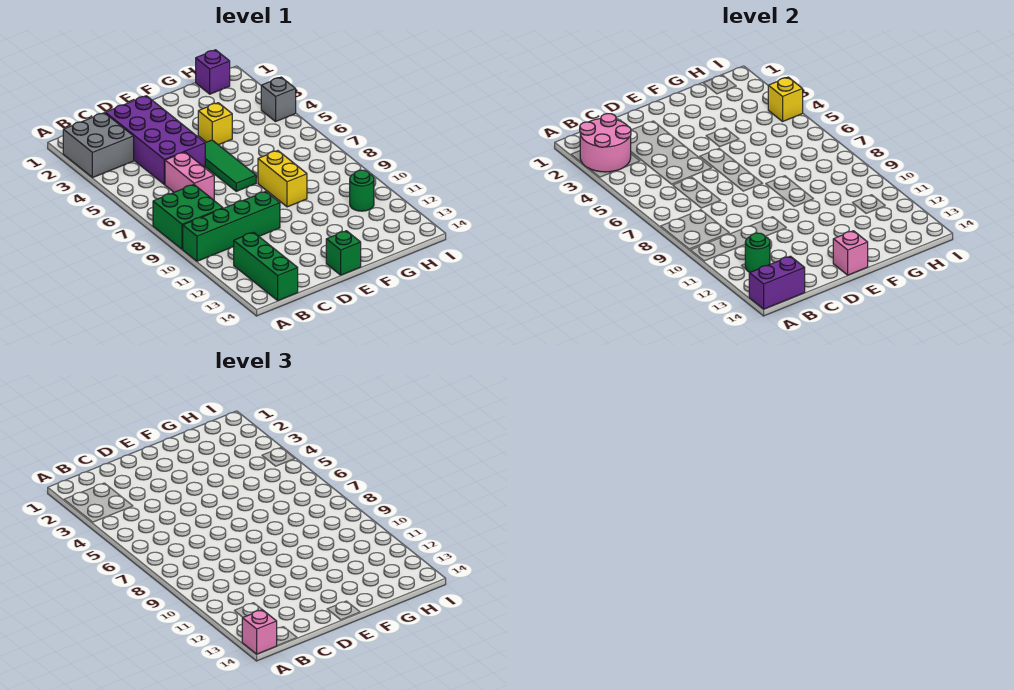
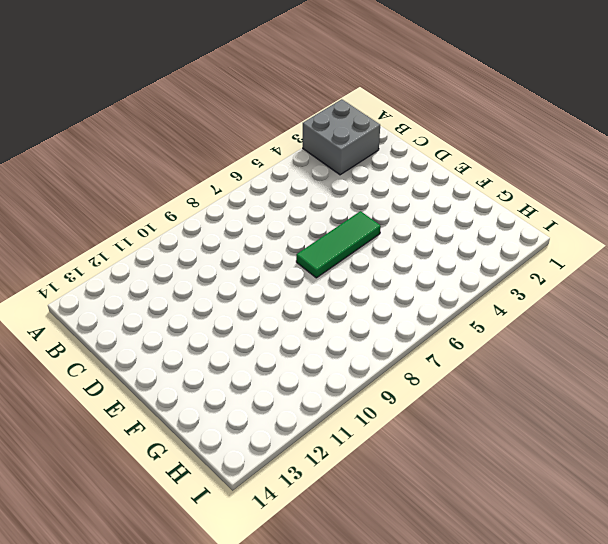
none -> green 2x2 brick [153,185,223,249]
none -> green 1x4 brick [183,191,280,261]
none -> green 1x3 brick [234,232,298,300]

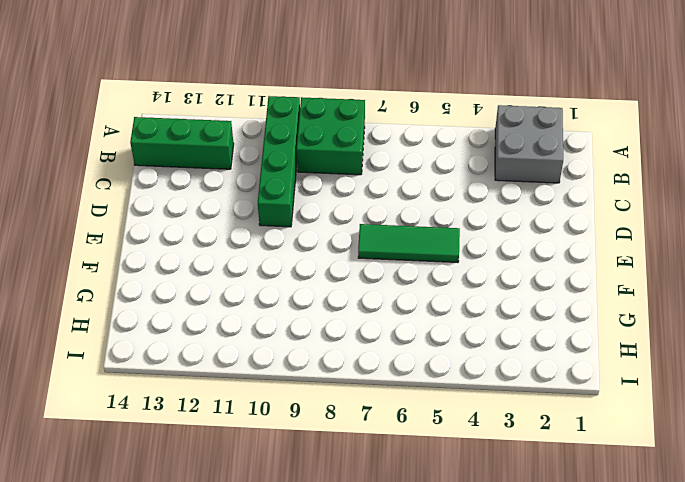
none -> purple 2x4 brick [105,96,205,184]
none -> pink 1x2 brick [165,152,214,200]
none -> green 1x1 brick [326,231,361,275]

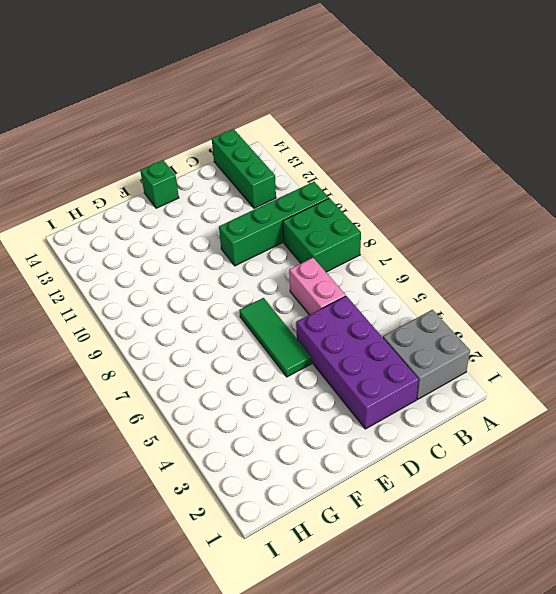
none -> yellow 1x1 brick [198,103,232,145]
none -> yellow 1x2 brick [258,151,307,207]
none -> purple 1x1 brick [196,50,230,94]

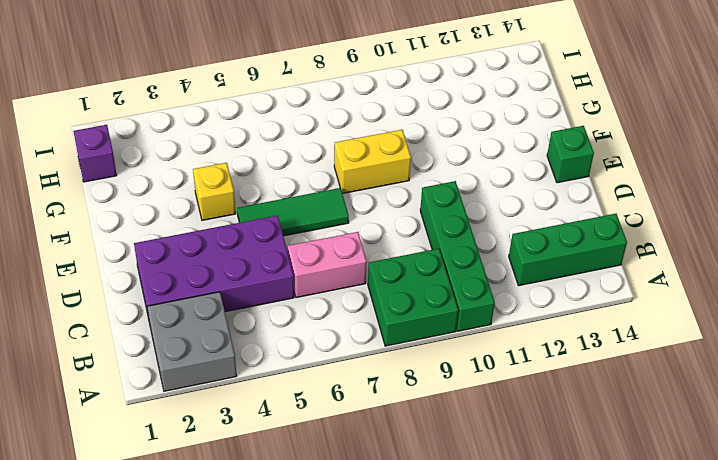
none -> green 1x1 round brick [350,170,374,211]
none -> grey 1x1 brick [261,77,296,121]
none -> pink 2x2 round brick [580,114,631,172]

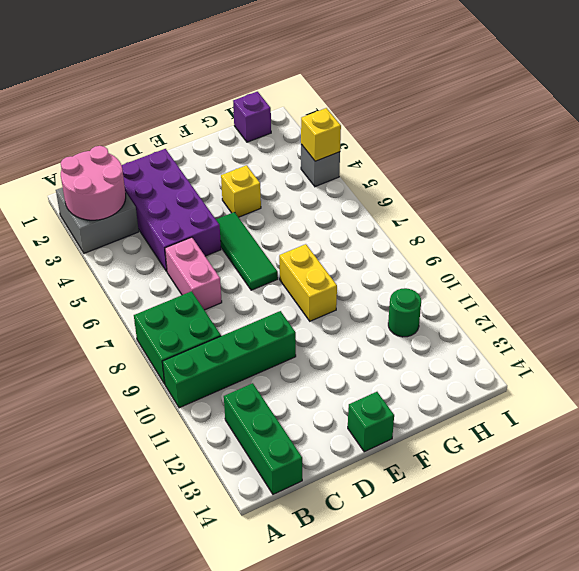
none -> purple 1x2 brick [749,256,805,309]
none -> green 1x1 round brick [745,233,770,272]
none -> pink 1x1 brick [833,231,868,275]

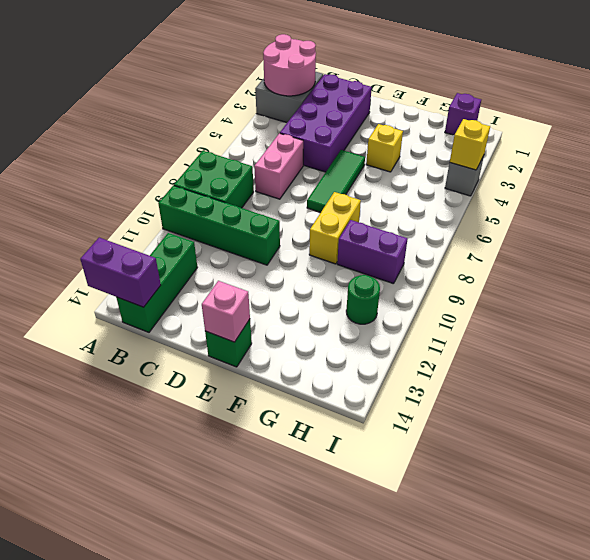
purple 1x2 brick [337,220,408,284] -> none
none -> green 1x1 round brick [745,233,770,272]
none -> pink 1x1 brick [242,610,277,654]

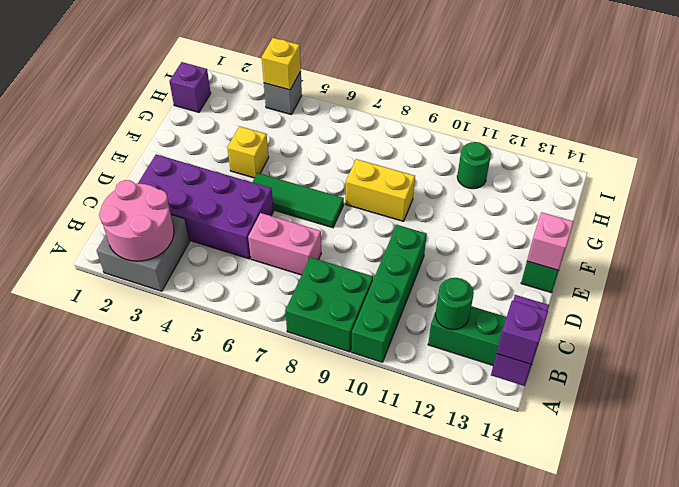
purple 1x1 brick [496,300,548,365] -> pink 1x1 brick [242,610,277,654]

